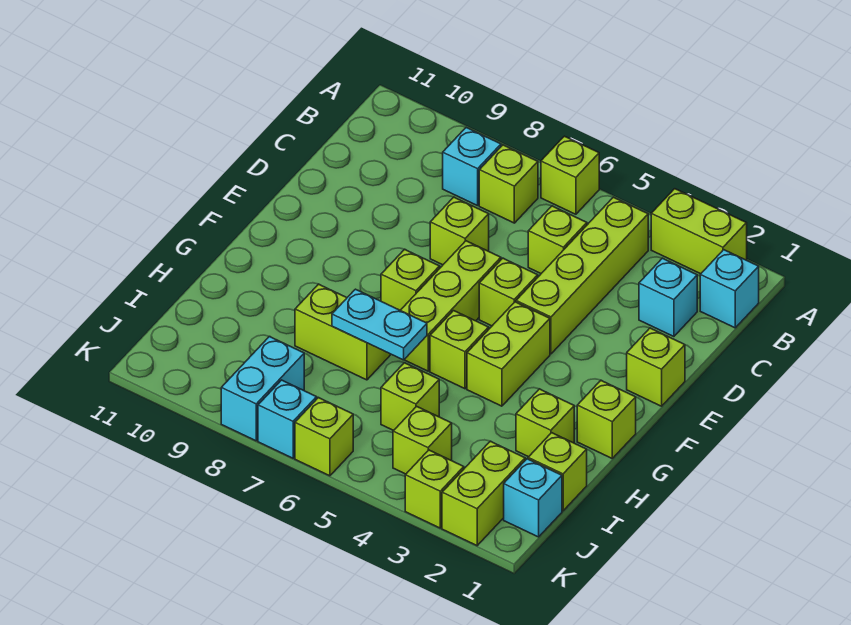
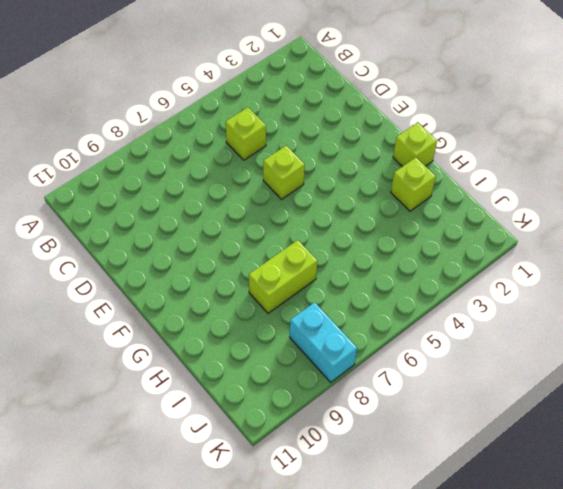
none -> lime 1x2 brick [651,189,747,274]
none -> lime 1x1 brick [541,136,599,214]
none -> cyan 1x1 brick [700,250,759,328]

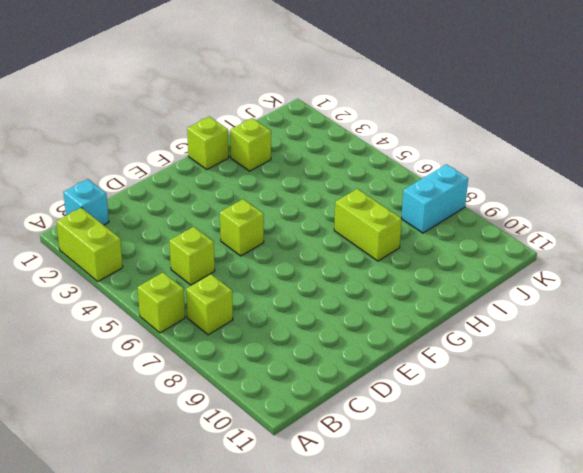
none -> lime 1x4 brick [516,197,648,354]
none -> cyan 1x1 brick [443,127,501,206]
none -> cyan 1x1 brick [639,258,697,337]

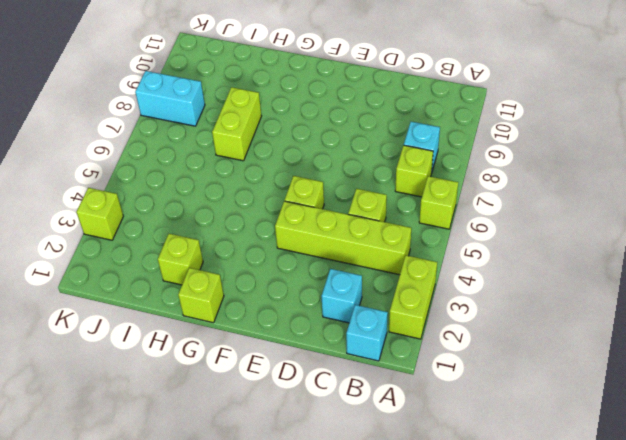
none -> lime 1x1 brick [430,197,489,265]
none -> lime 1x1 brick [627,328,685,406]
none -> lime 1x3 brick [400,241,501,371]

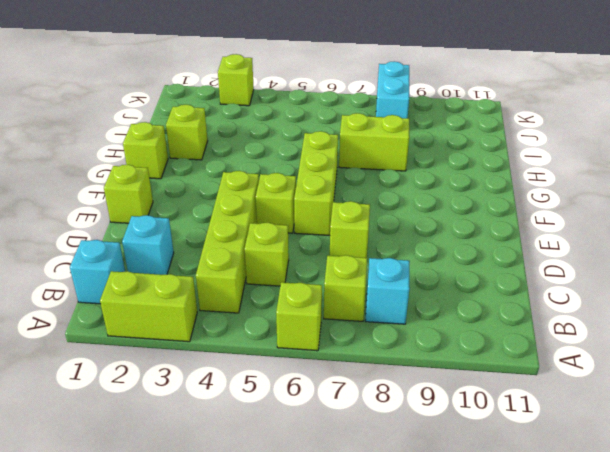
none -> lime 1x2 brick [467,302,550,406]
none -> lime 1x1 brick [381,249,440,310]
none -> lime 1x1 brick [430,311,489,389]

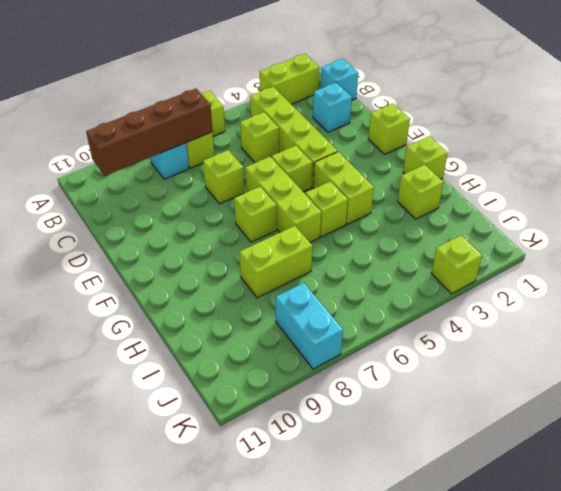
brown 1x4 brick [86,89,213,176] -> none
none -> lime 1x1 brick [528,433,587,511]
none -> lime 1x1 brick [381,363,439,431]
none -> cyan 1x1 brick [504,459,562,537]

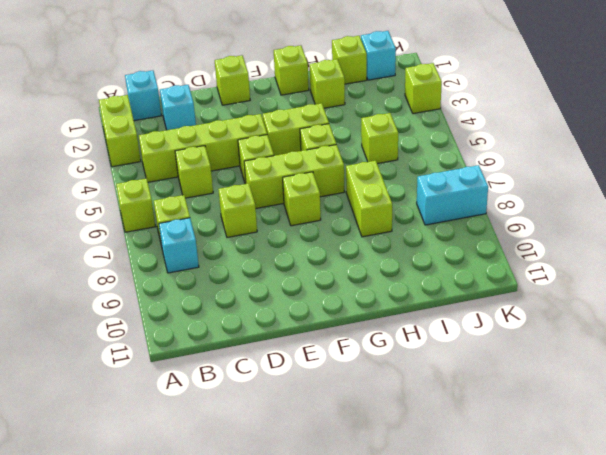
none -> lime 1x2 brick [442,441,525,546]
none -> lime 1x1 brick [393,406,452,474]
none -> lime 1x1 brick [295,398,353,476]

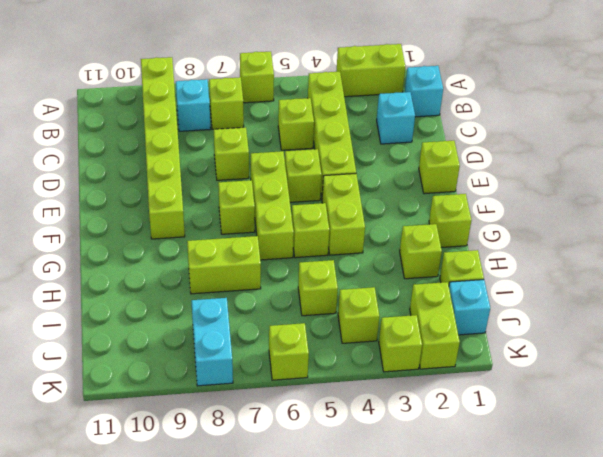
lime 1x6 brick [141,57,185,239] -> none
none -> cyan 1x1 brick [258,380,317,458]
none -> cyan 1x2 plate [332,289,427,360]

